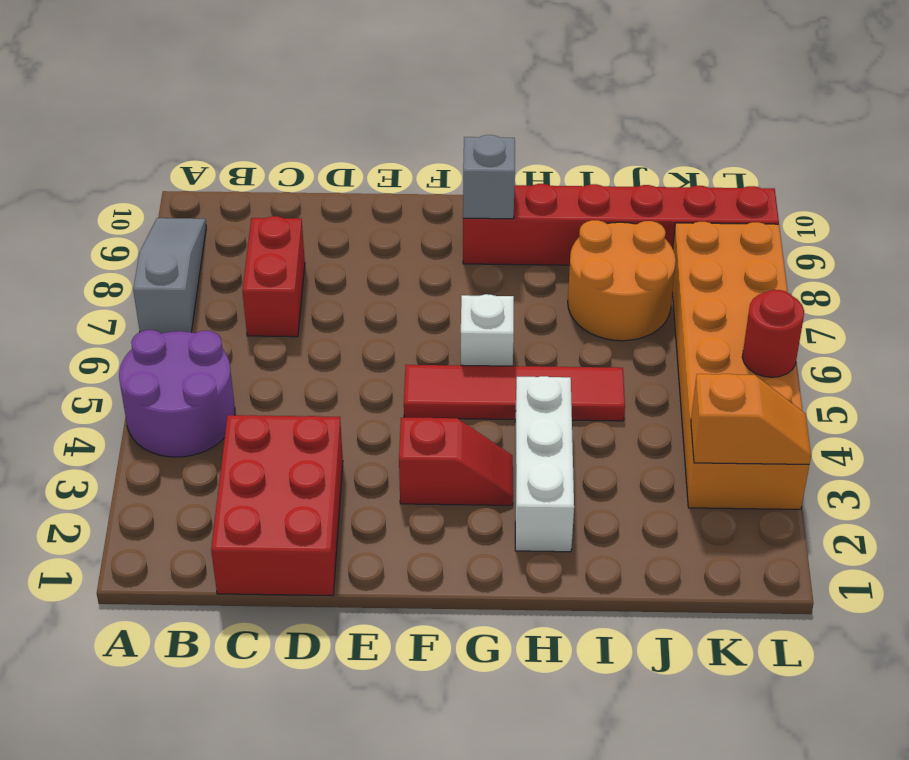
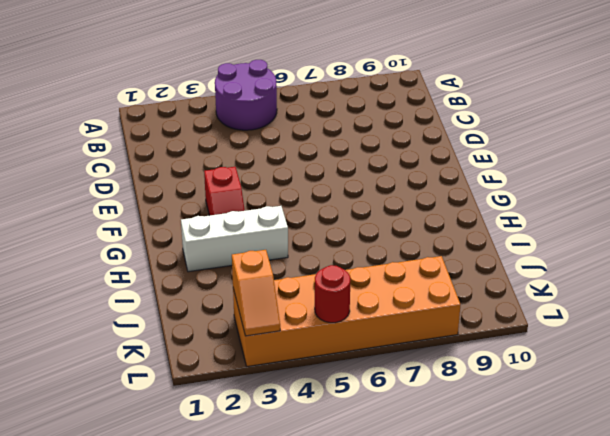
none -> grey 1x3 slope [133,218,206,334]
none -> red 2x3 brick [211,415,343,596]
none -> red 1x2 brick [243,216,305,337]

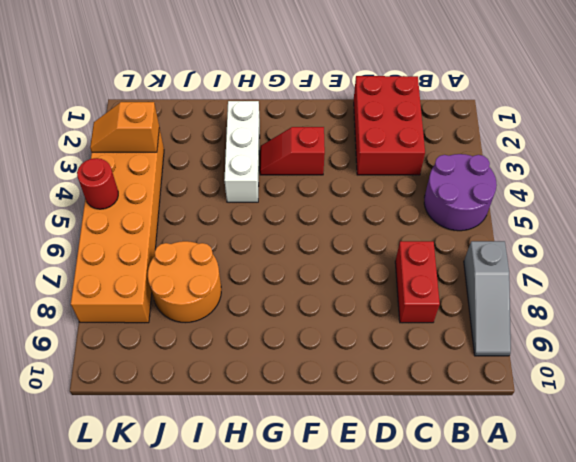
none -> red 1x4 tile [404,365,625,421]
none -> white 1x1 brick [461,294,514,366]
none -> red 1x6 brick [463,184,779,265]

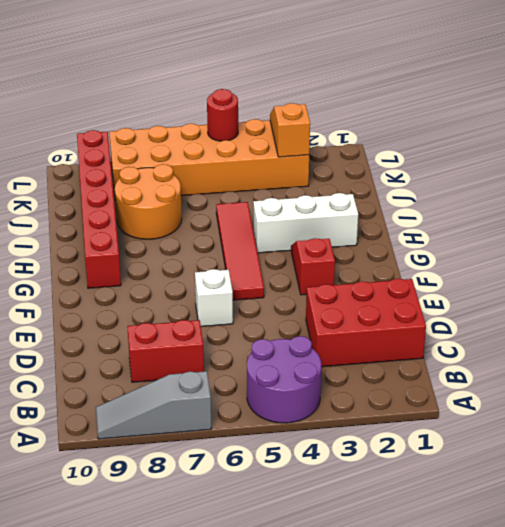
white 1x1 brick [195,269,233,327] -> white 1x1 brick moved to [461,294,514,366]
none -> grey 1x1 brick [463,135,515,219]

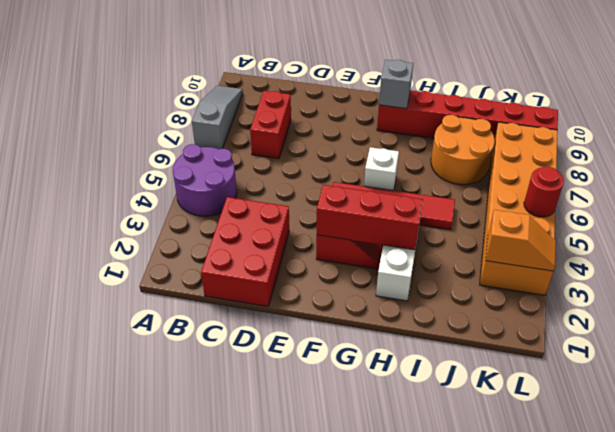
red 1x3 brick [317,185,423,250] -> none

